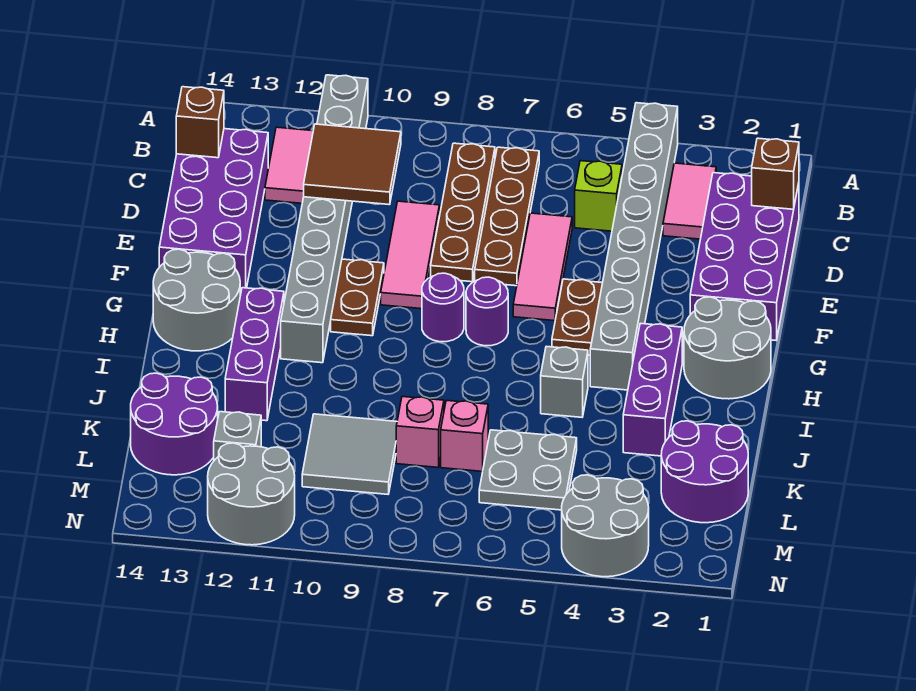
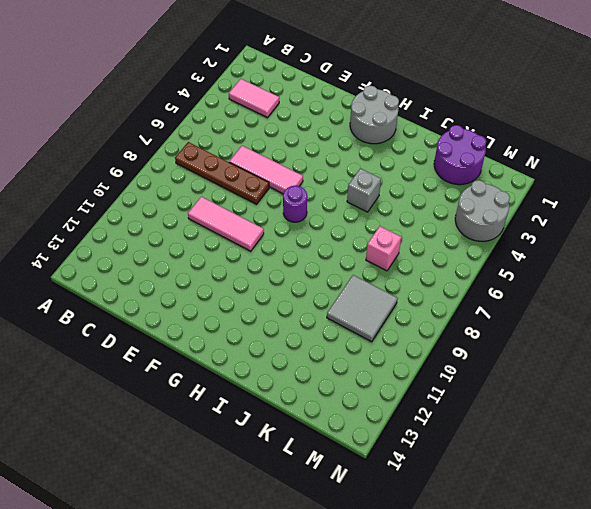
none -> grey 1x8 brick [590,103,678,390]
none -> grey 1x8 brick [281,75,368,363]
none -> brown 1x4 plate [431,143,495,282]
none -> pink 1x2 tile [265,127,313,203]

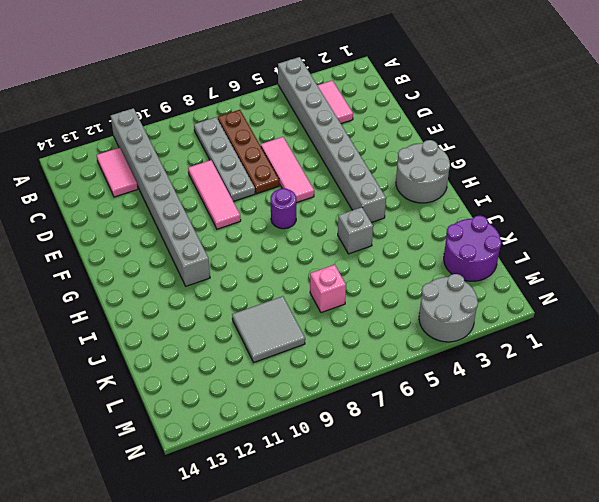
grey 1x4 plate [194,117,255,202] -> brown 1x4 plate [431,143,495,282]
none -> purple 2x4 brick [690,173,799,340]
none -> lime 1x1 brick [575,161,622,231]
none -> purple 2x4 brick [159,129,268,292]
none -> brown 1x2 plate [552,279,602,355]

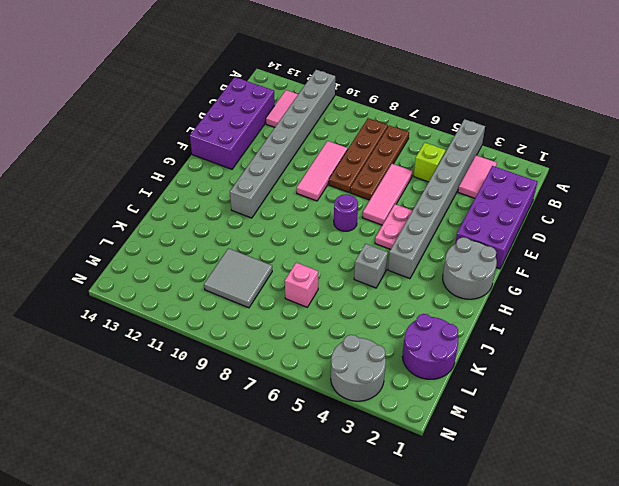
pink 1x2 plate [375,204,413,249] -> brown 1x2 plate [552,279,602,355]
none -> brown 1x2 plate [331,259,384,336]
none -> purple 1x1 round brick [422,273,464,342]
none -> grey 2x2 round brick [153,249,240,351]
none -> purple 1x3 brick [623,323,682,456]

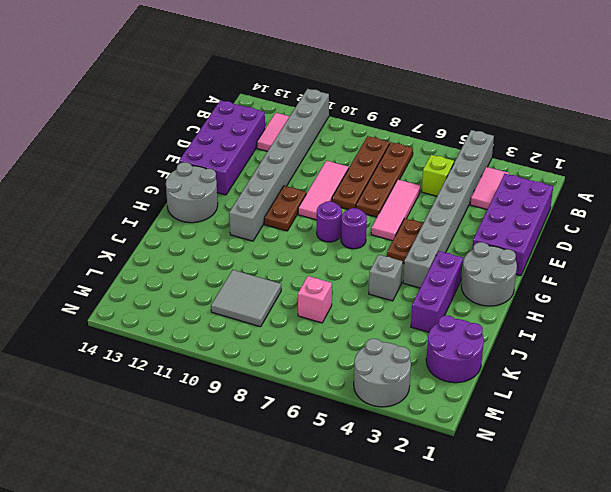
none -> purple 1x3 brick [225,288,284,421]
none -> grey 2x2 plate [479,430,577,510]
none -> pink 1x1 brick [396,397,444,467]
none -> purple 2x2 round brick [131,373,218,475]

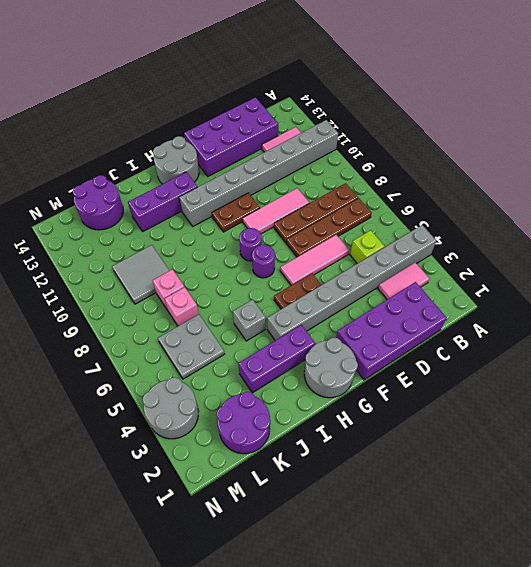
none -> grey 1x1 brick [214,412,261,460]
none -> grey 2x2 round brick [208,443,295,545]
none -> brown 1x1 brick [752,138,799,209]
none -> brown 2x2 tile [304,124,401,205]

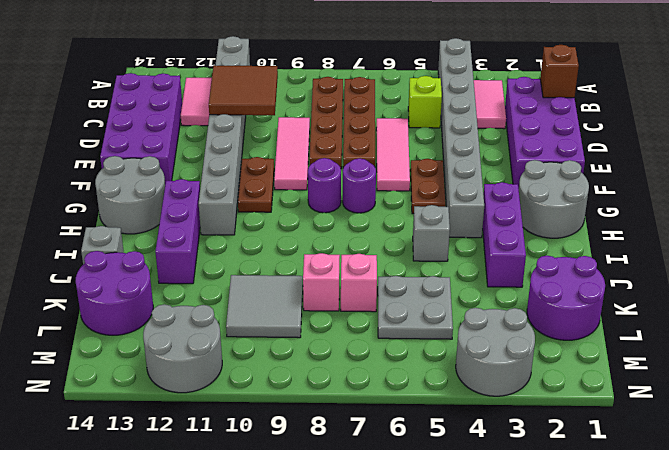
grey 1x1 brick [81,226,124,264] -> grey 1x1 brick moved to [214,412,261,460]
none -> brown 1x1 brick [176,87,224,158]

